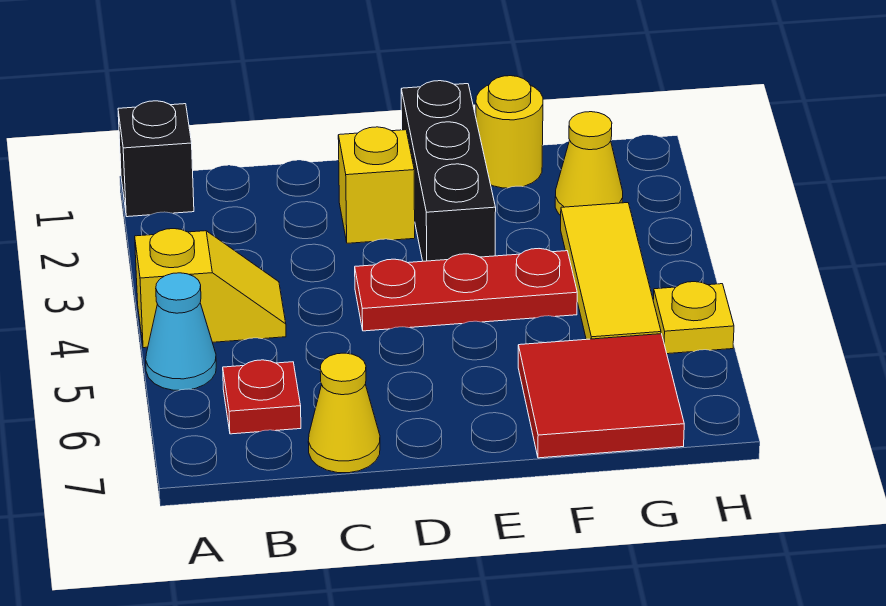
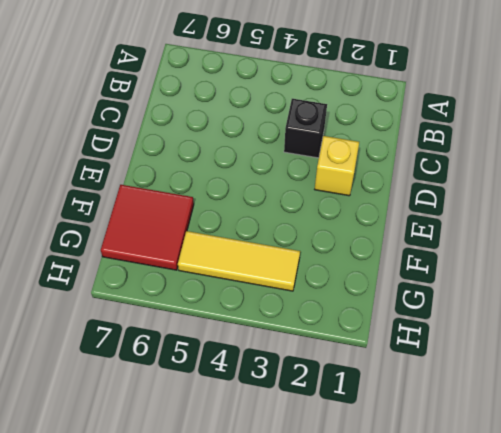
black 1x1 brick [284,99,327,158] -> black 1x1 brick moved to [118,101,194,217]
none -> yellow 1x2 slope [135,229,286,348]
none -> cyan 1x1 cone [146,273,216,390]
none -> red 1x1 plate [223,360,301,434]

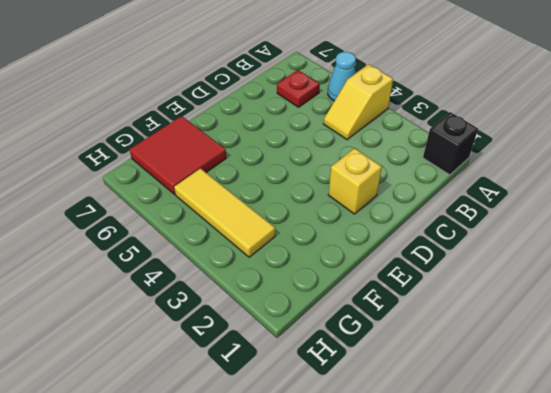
none -> yellow 1x1 cone [308,353,380,473]
none -> red 1x3 plate [355,249,577,331]
none -> black 1x3 brick [401,81,496,261]

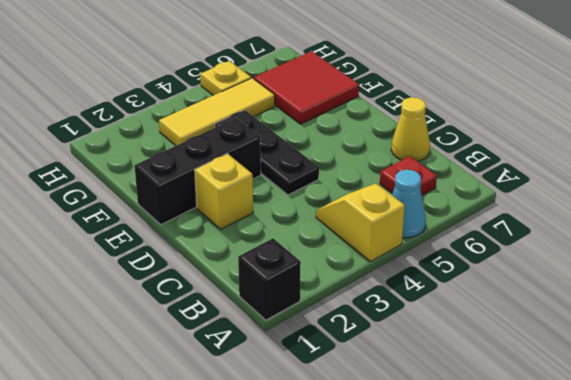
black 1x3 plate [215,110,319,195] -> red 1x3 plate [355,249,577,331]
none -> yellow 1x1 round brick [476,76,543,188]
none -> yellow 1x1 cone [555,112,623,215]

